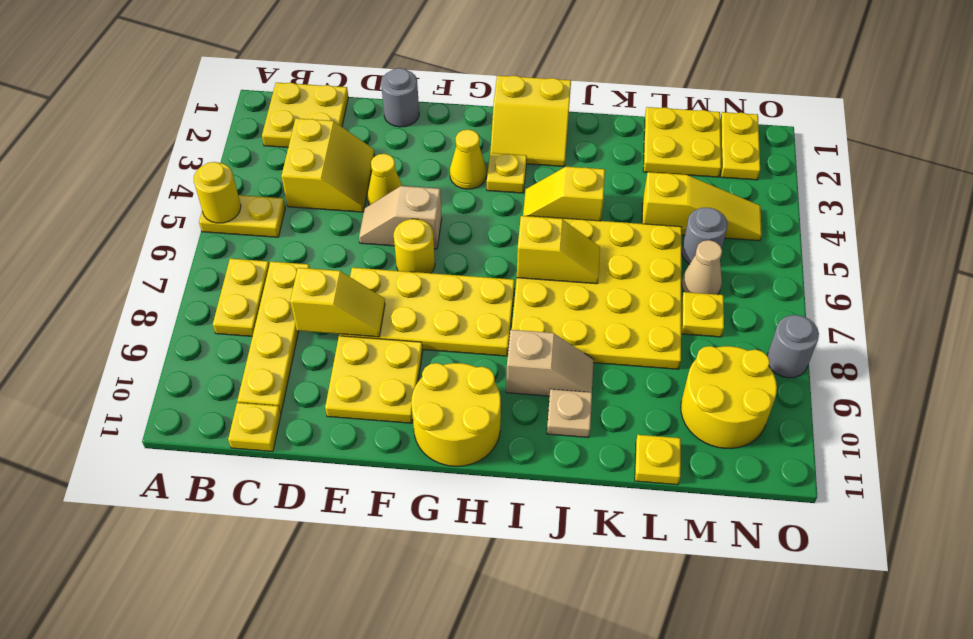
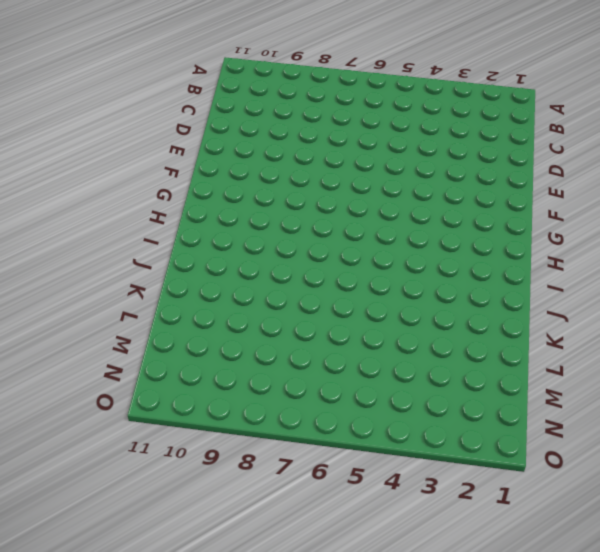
none -> yellow 1x2 plate [199,195,285,237]
none -> yellow 2x2 plate [262,83,348,147]
none -> yellow 1x2 plate [213,259,269,336]
none -> yellow 2x2 slope [281,118,374,212]

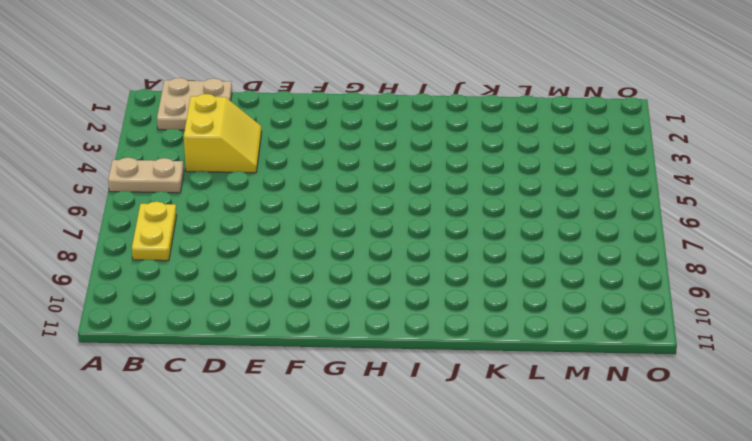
tan 1x2 plate [108,158,184,193] -> yellow 1x2 plate [199,195,285,237]
tan 2x2 plate [157,78,232,130] -> yellow 2x2 plate [262,83,348,147]
none -> yellow 1x4 plate [237,262,310,413]
none -> yellow 1x1 plate [228,403,281,451]
none -> grey 1x1 round brick [381,68,419,127]
none -> yellow 1x1 cone [368,154,402,205]

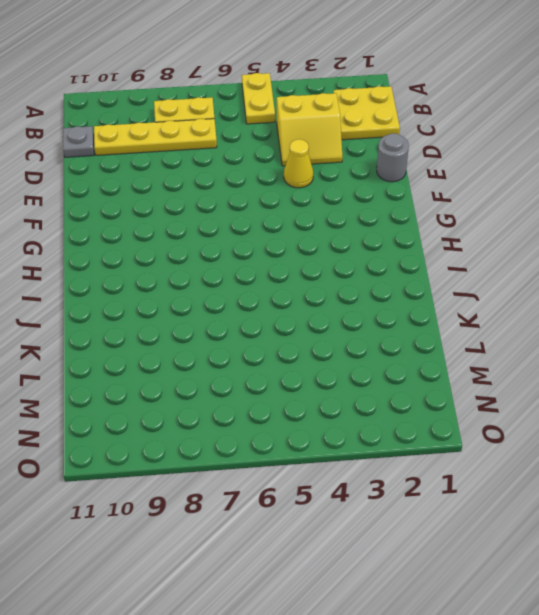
grey 1x1 plate [63,126,94,157] -> yellow 1x1 plate [228,403,281,451]
none -> tan 1x2 slope [359,186,442,249]
none -> yellow 2x4 plate [339,268,514,356]
none -> yellow 2x2 plate [325,336,423,423]
none -> yellow 1x1 round brick [394,219,435,273]

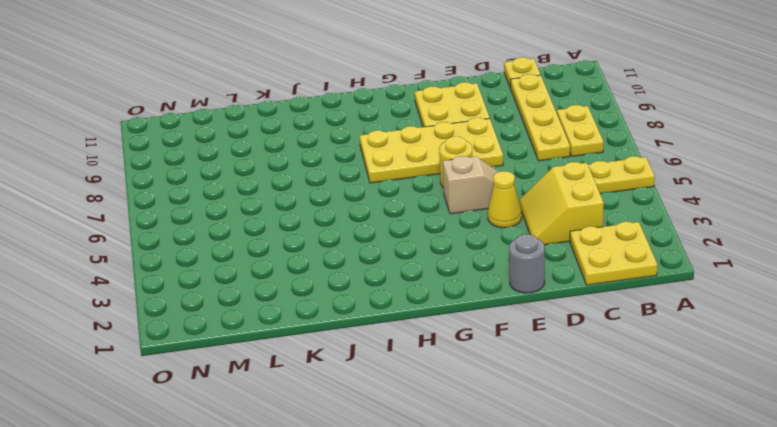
none -> yellow 1x1 cone [450,129,487,189]
none -> yellow 2x2 round brick [411,363,501,466]
none -> yellow 2x2 slope [490,75,571,167]
none -> yellow 1x1 plate [487,153,527,193]

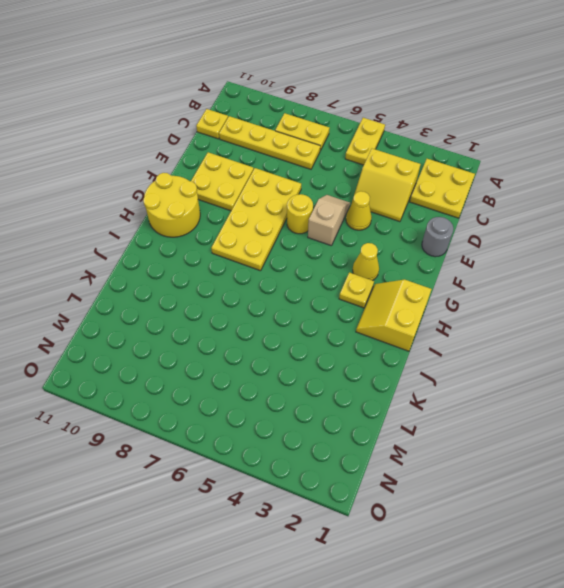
none -> yellow 1x2 slope [523,167,605,221]
none -> yellow 4x4 plate [512,215,682,369]
none -> tan 1x2 slope [506,330,594,396]
none -> tan 1x1 plate [547,389,592,438]

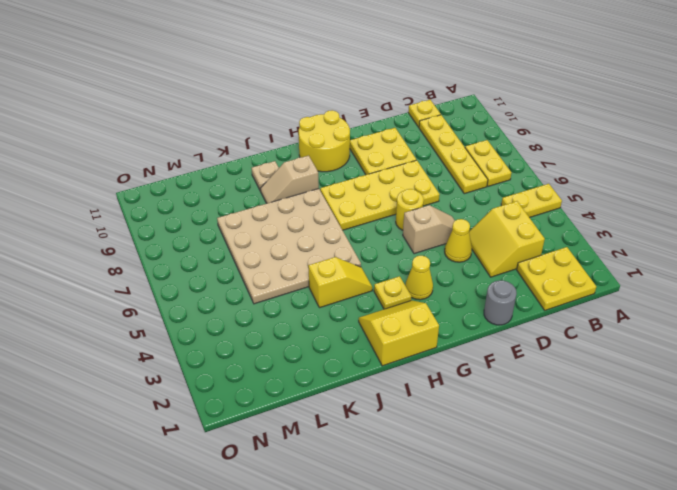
tan 4x4 plate [217,189,361,304] -> yellow 4x4 plate [512,215,682,369]
none -> yellow 2x2 plate [643,107,721,177]
none -> yellow 1x3 slope [642,172,762,241]
none -> yellow 1x1 plate [635,435,681,485]
none -> grey 1x1 round brick [682,208,728,264]

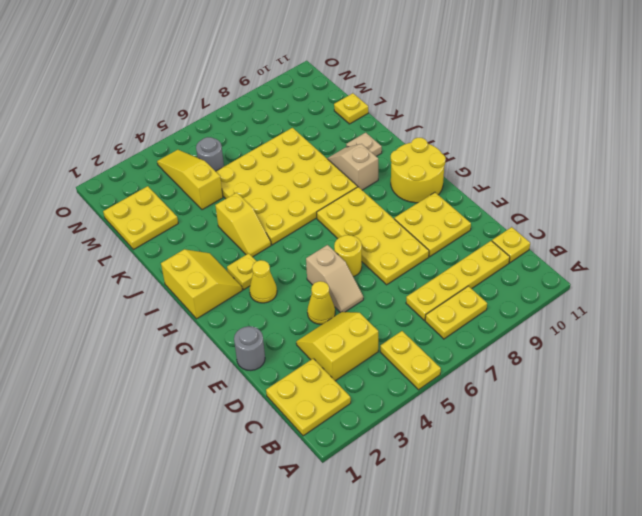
none -> tan 1x1 cone [681,240,722,295]
none -> yellow 1x1 plate [681,292,724,337]
none -> yellow 2x2 round brick [681,346,777,448]
none -> yellow 1x2 plate [720,112,760,180]

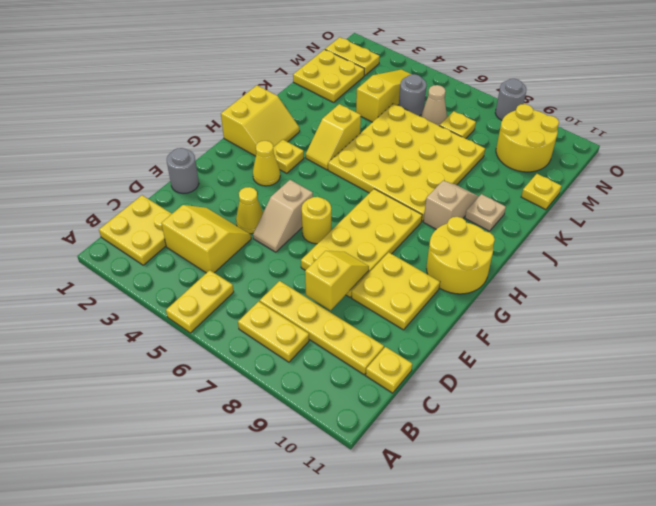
none -> yellow 1x1 round brick [194,162,241,223]
none -> yellow 1x2 slope [517,216,600,284]

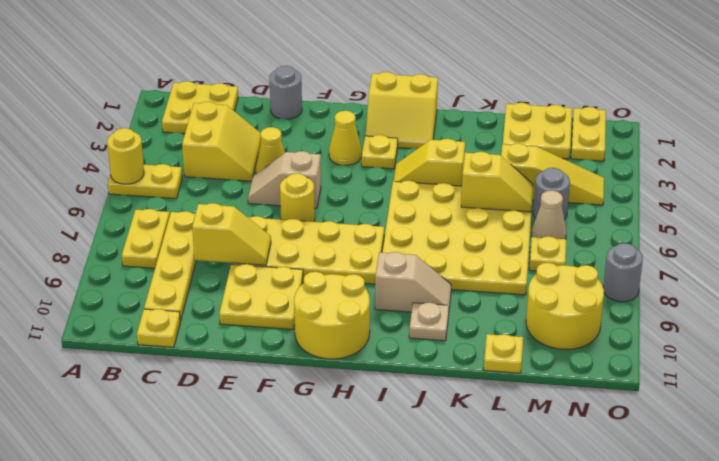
yellow 1x2 slope [461,152,533,212] -> yellow 1x2 slope moved to [517,216,600,284]

